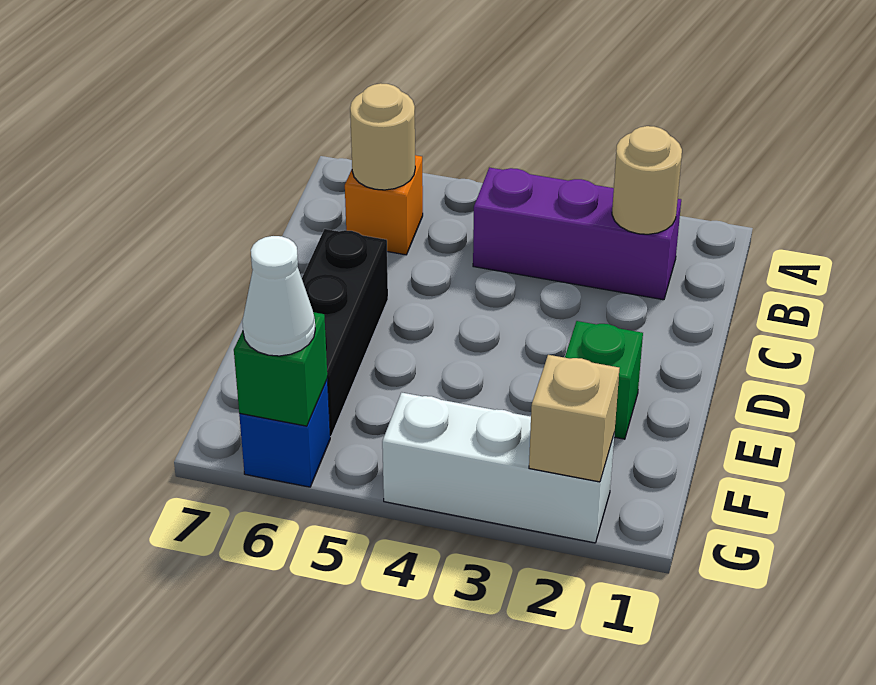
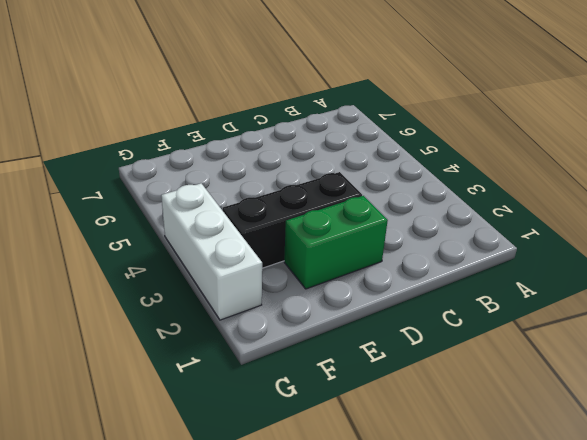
green 1x2 brick [284,196,388,289] -> green 1x1 brick [565,321,643,439]
black 1x3 brick [223,172,362,268] -> black 1x3 brick moved to [302,229,388,437]
none -> purple 1x3 brick [473,168,681,300]
none -> orange 1x1 brick [345,155,423,255]

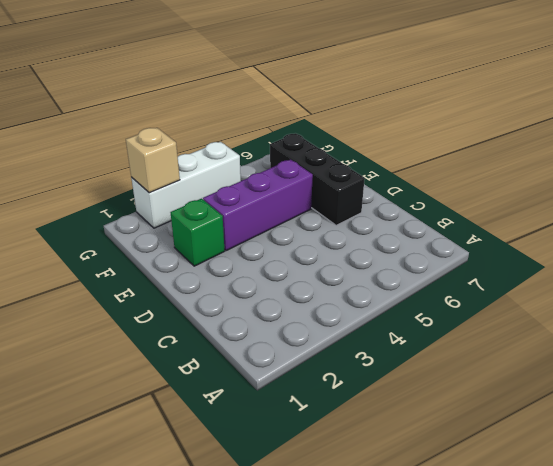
purple 1x3 brick [203,160,313,251] -> purple 1x3 brick moved to [473,168,681,300]
none -> orange 1x1 brick [345,155,423,255]
none -> blue 1x1 brick [239,379,330,487]

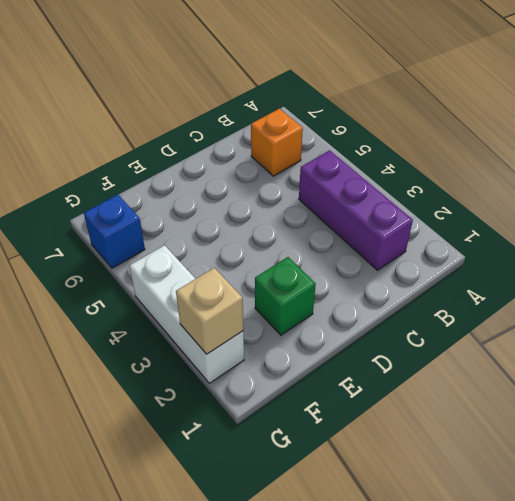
none -> black 1x3 brick [302,229,388,437]
none -> tan 1x1 round brick [612,126,682,234]

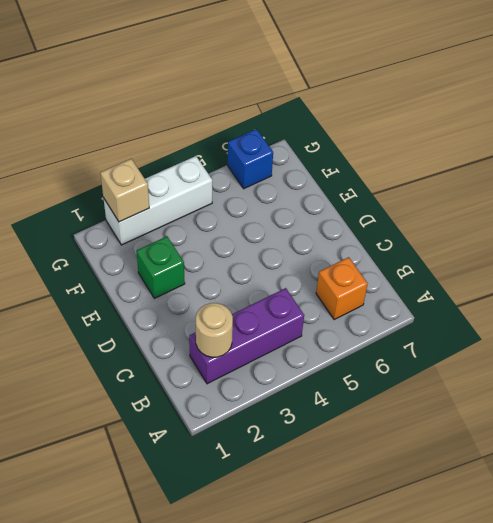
none -> black 1x3 brick [302,229,388,437]
none -> tan 1x1 round brick [350,83,415,190]

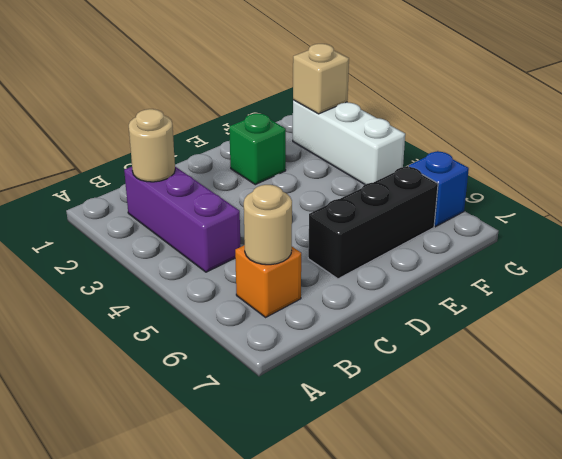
none -> green 1x1 brick [234,312,327,426]
none -> white 1x1 cone [242,236,315,356]

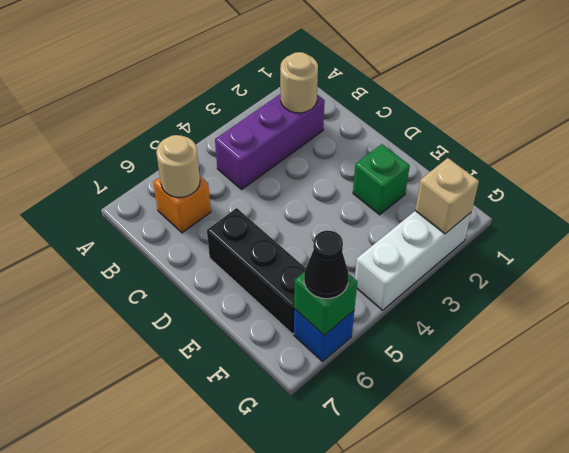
black 1x1 cone [304,230,349,299] -> white 1x1 cone [242,236,315,356]

